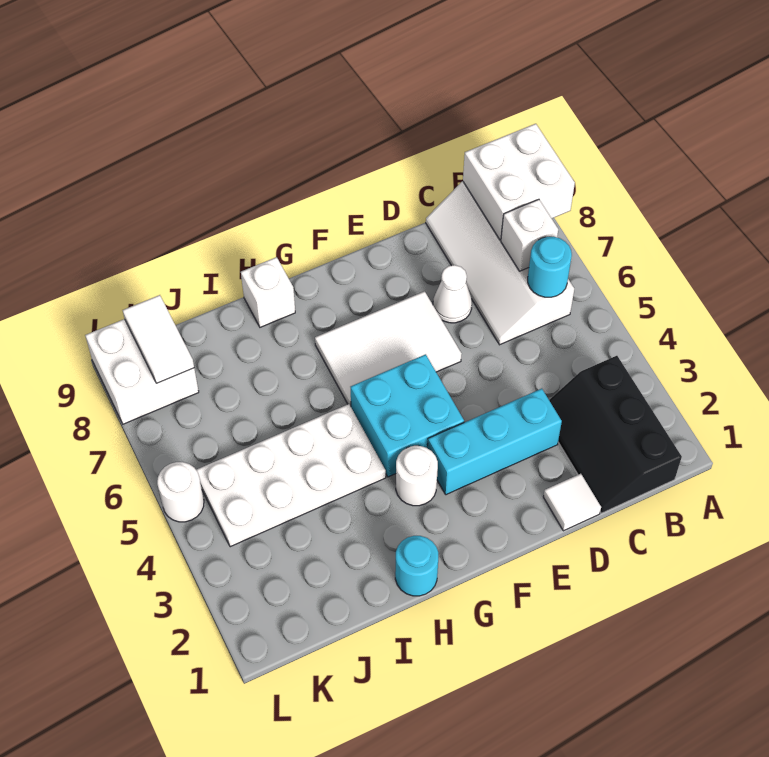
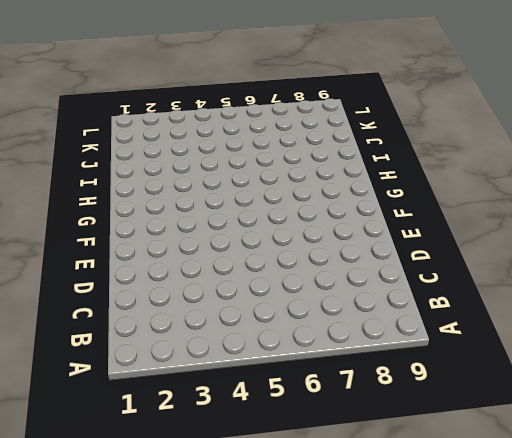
none -> black 2x3 slope [549,356,682,513]
none -> white 2x4 slope [426,181,574,345]
none -> white 1x1 tile [543,473,601,531]

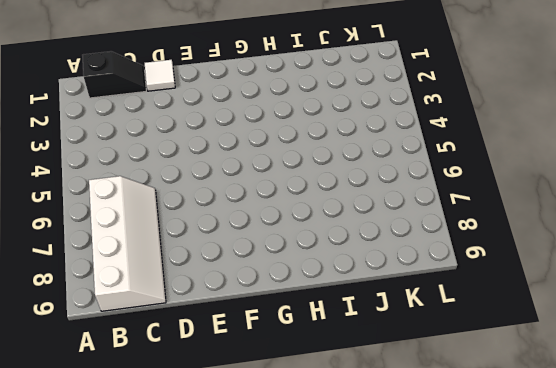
black 1x2 slope [82,51,146,98] -> black 2x3 slope [549,356,682,513]
none -> cyan 1x3 brick [428,389,562,495]
none -> white 1x1 cone [433,265,472,323]
none -> white 2x3 tile [315,291,461,406]

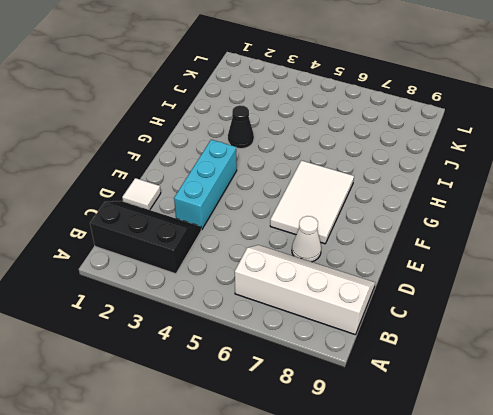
black 1x1 cone [228,105,254,149] -> none
none -> cyan 2x2 brick [351,354,464,477]
none -> white 1x1 round brick [396,446,438,506]
none -> cyan 1x1 round brick [395,536,438,596]

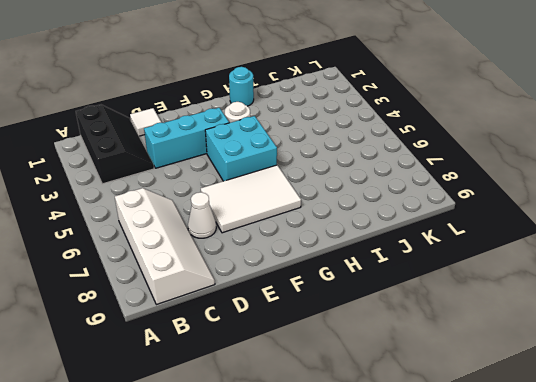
none -> white 2x4 plate [196,404,386,547]
none -> white 1x1 brick [241,257,295,327]
none -> white 2x2 brick [85,319,199,424]

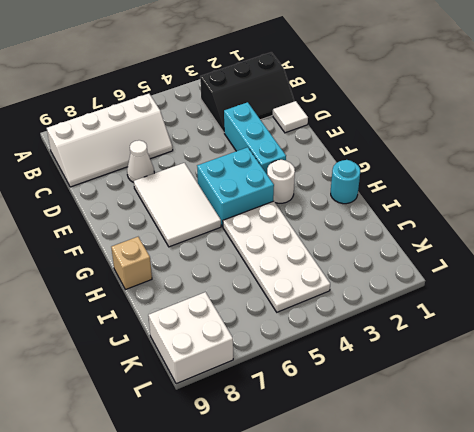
tan 1x1 brick [111,237,152,290] -> white 1x1 brick [241,257,295,327]
none -> white 1x1 round brick [157,462,204,522]
none -> white 2x2 brick [463,124,575,240]
none -> cyan 1x1 round brick [528,237,572,297]

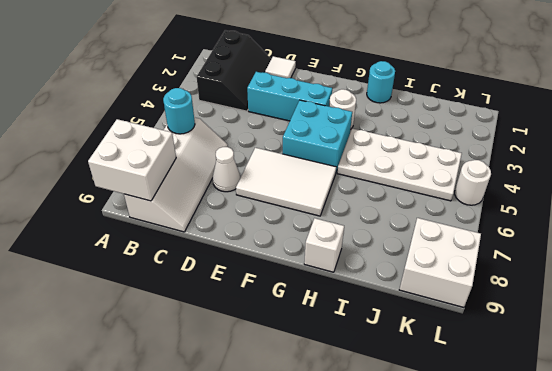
none -> white 1x1 brick [501,199,558,271]
none -> white 1x2 tile [123,295,194,383]

